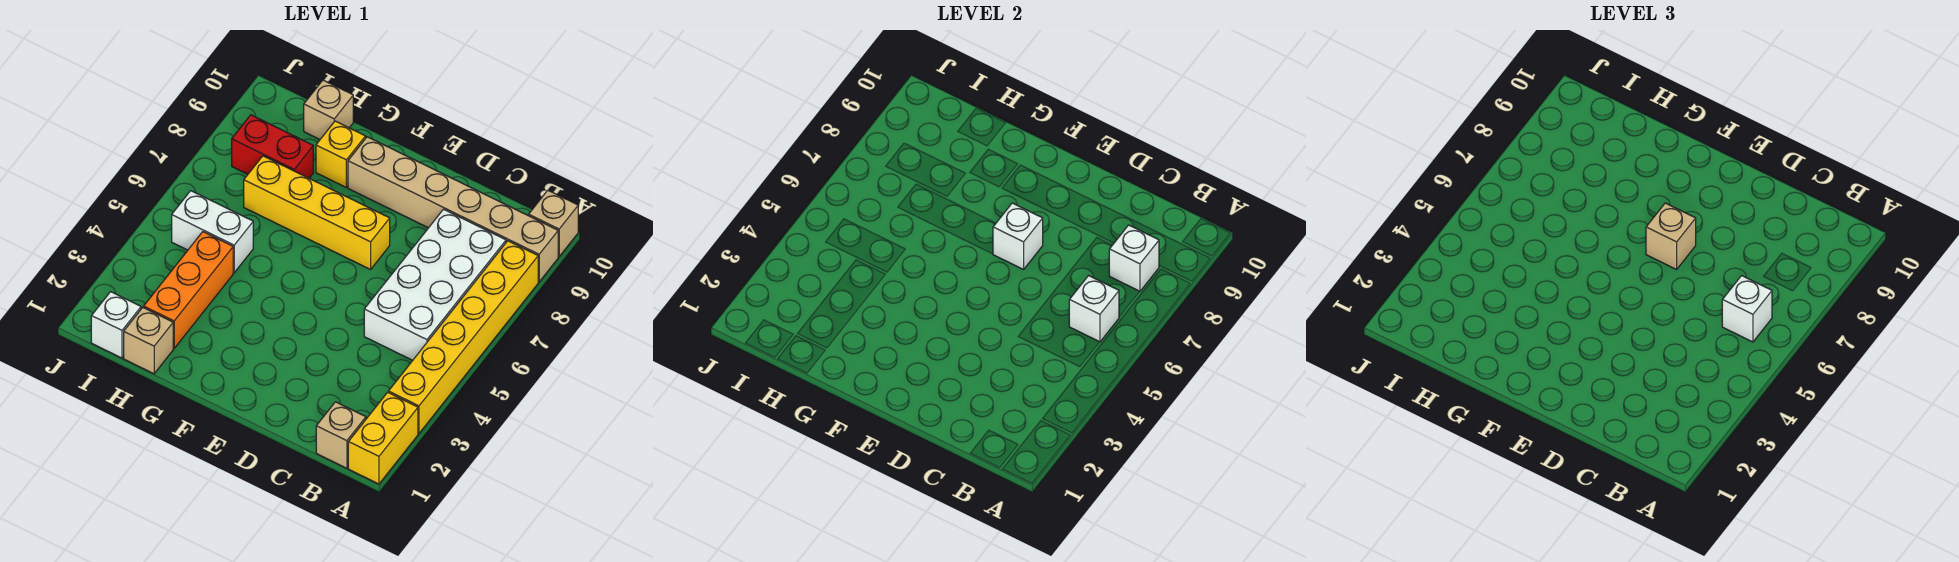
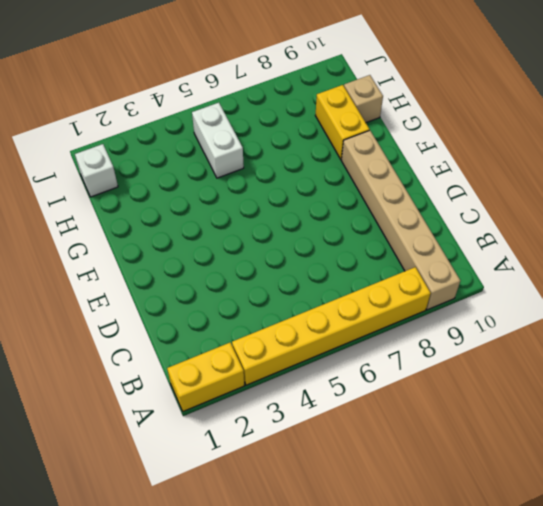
yellow 1x2 brick [315,85,370,160] -> yellow 1x1 brick [316,121,366,187]
none -> tan 1x1 brick [529,190,578,257]
none -> tan 1x1 brick [316,402,366,468]
none -> white 2x4 brick [364,209,506,360]

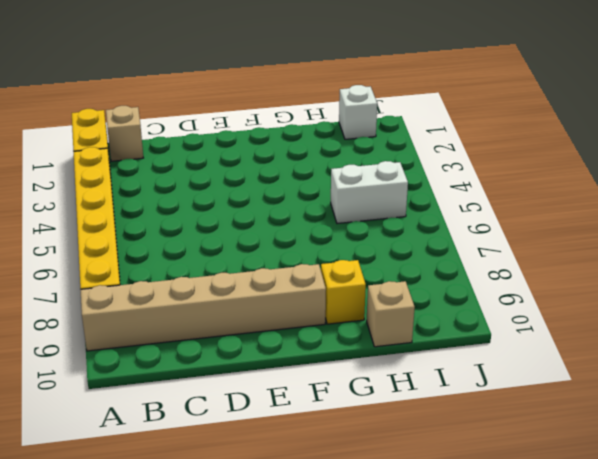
none -> tan 1x1 brick [529,190,578,257]
none -> white 2x4 brick [364,209,506,360]
none -> yellow 1x4 brick [244,156,390,269]

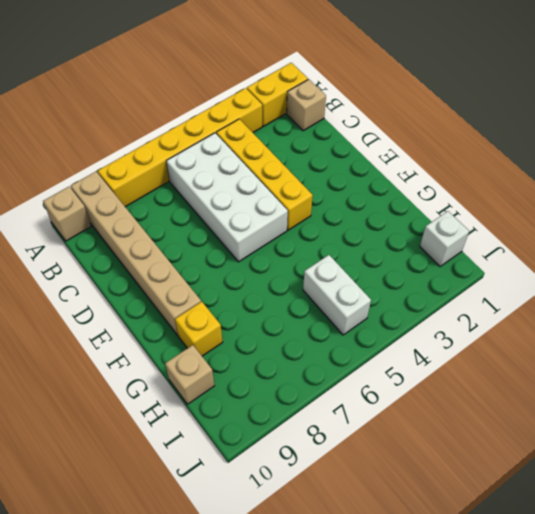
yellow 1x4 brick [216,119,313,230] -> yellow 1x4 brick moved to [244,156,390,269]
white 2x4 brick [166,133,288,262] -> white 2x4 brick turned to [364,209,506,360]
none -> tan 1x1 brick [124,307,173,374]
none -> orange 1x3 brick [144,232,233,348]
none -> red 1x2 brick [232,115,313,178]

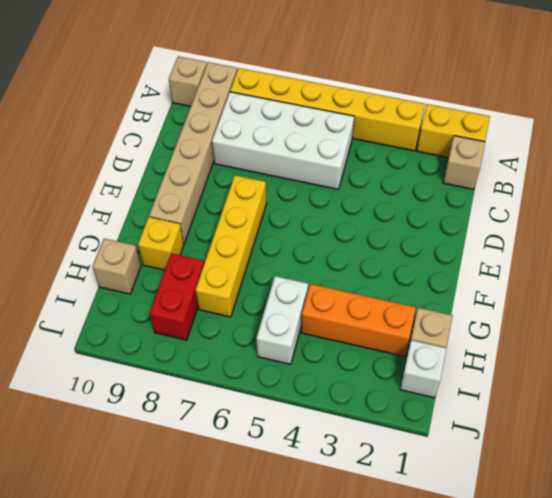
none -> white 1x1 brick [1069,276,1119,342]
none -> white 1x1 brick [1109,225,1159,291]
none -> white 1x1 brick [993,203,1043,269]

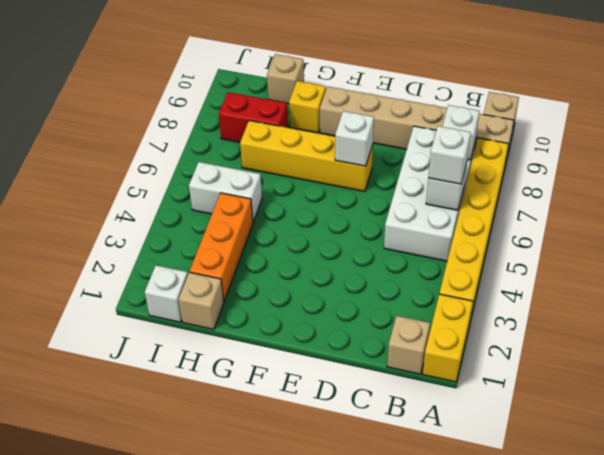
none -> tan 1x1 brick [1646,203,1696,269]

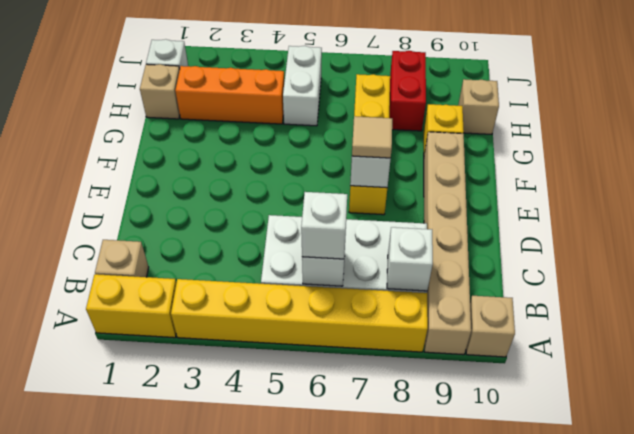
tan 1x1 tile [352,116,392,158] -> tan 1x1 brick [1646,203,1696,269]

